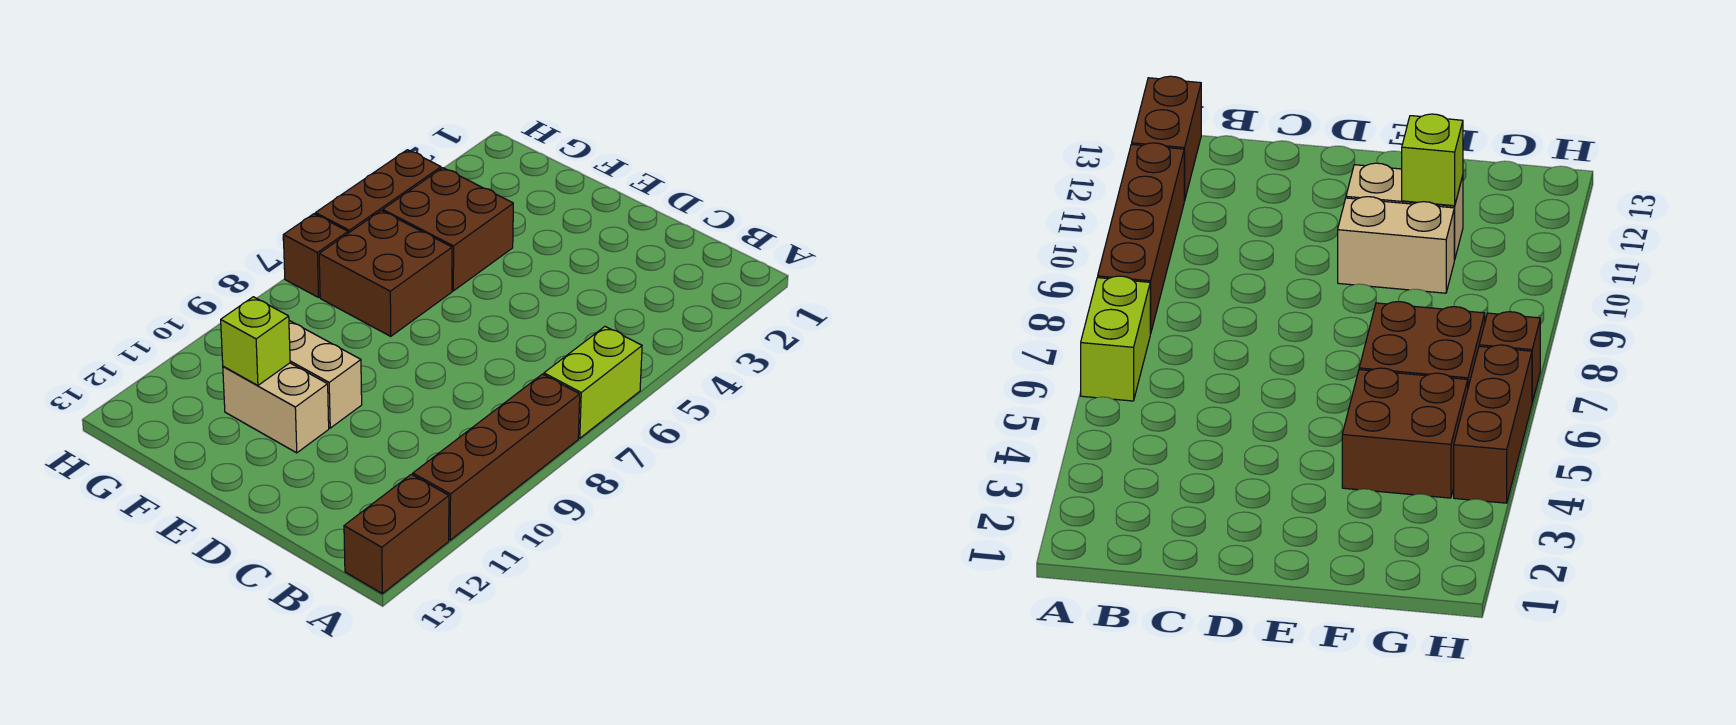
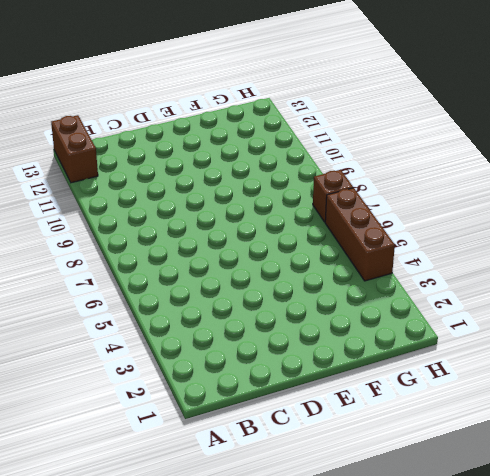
none -> lime 1x2 brick [544,326,642,438]
none -> brown 1x4 brick [413,374,580,540]

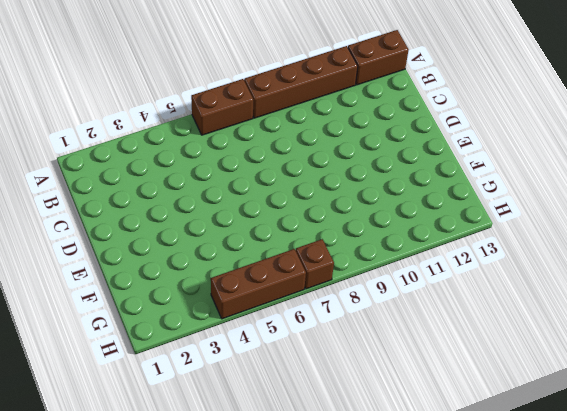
brown 1x2 brick [191,79,253,135] -> lime 1x2 brick [544,326,642,438]
none -> tan 1x2 brick [289,321,362,428]
none -> tan 1x2 brick [223,363,329,453]

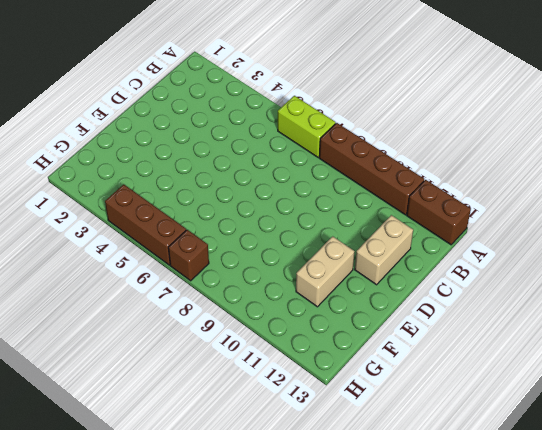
tan 1x2 brick [355,215,413,285] -> tan 1x2 brick moved to [289,321,362,428]
none -> brown 2x2 brick [383,168,513,291]
none -> brown 2x2 brick [319,211,452,336]

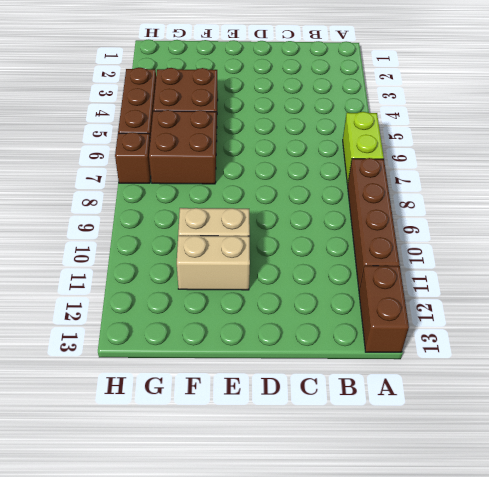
none -> lime 1x1 brick [221,297,290,385]

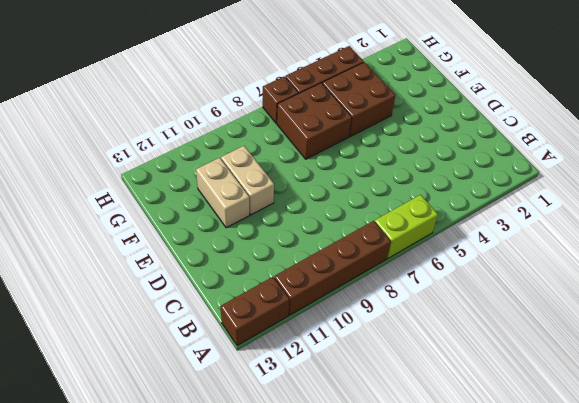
none -> lime 1x1 brick [221,297,290,385]

